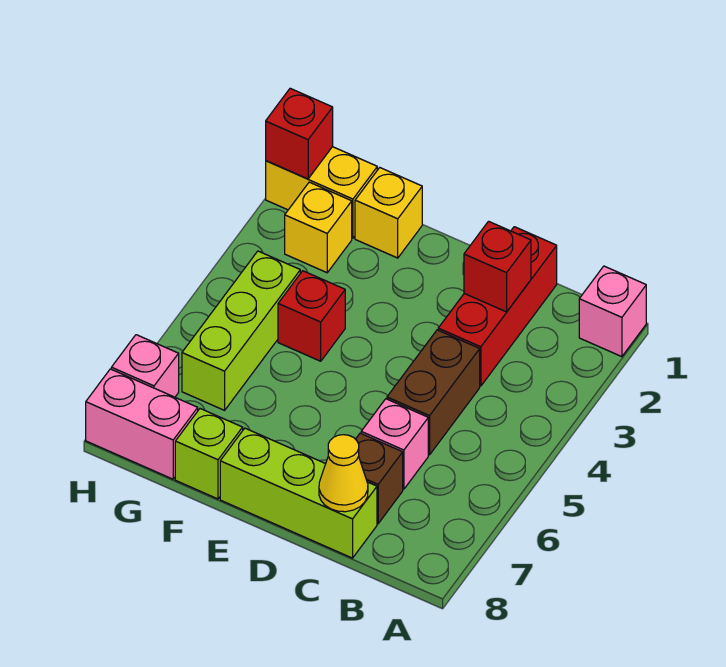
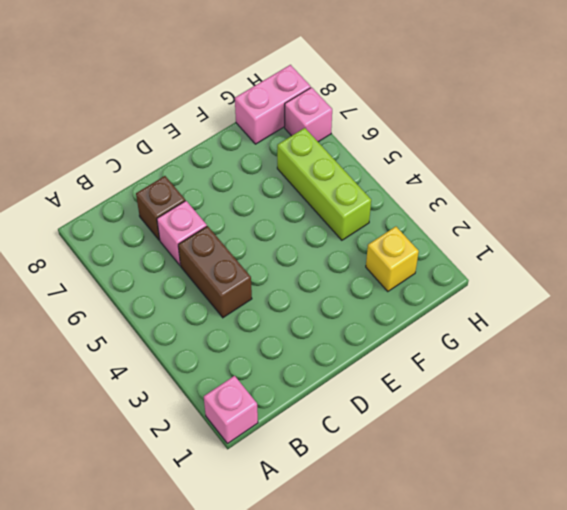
none -> red 1x3 brick [438,227,557,386]
none -> lime 1x3 brick [220,428,377,558]
none -> yellow 1x1 brick [355,168,422,258]

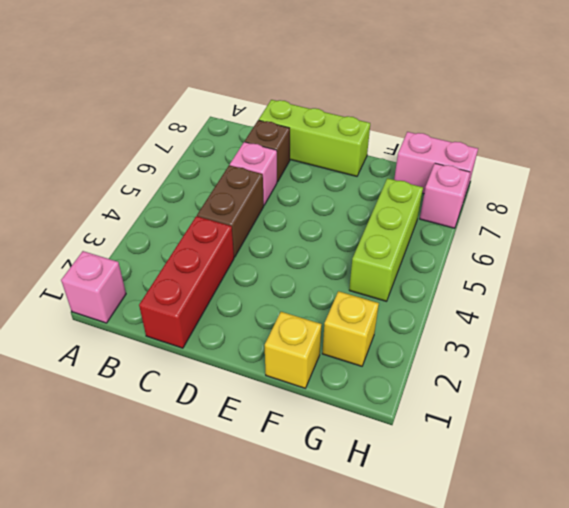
none -> red 1x1 brick [278,271,345,361]
none -> lime 1x1 brick [175,409,243,499]
none -> yellow 1x2 brick [266,147,377,238]

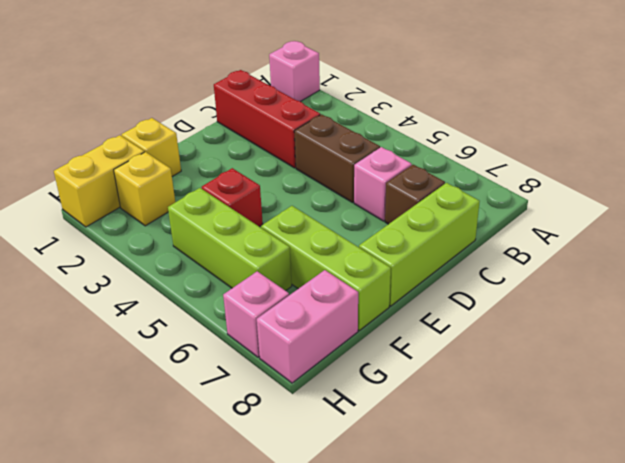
lime 1x3 brick [261,206,391,330] -> lime 1x1 brick [175,409,243,499]
none -> red 1x1 brick [464,221,531,312]
none -> yellow 1x1 cone [319,435,368,512]
none -> red 1x1 brick [266,88,333,179]

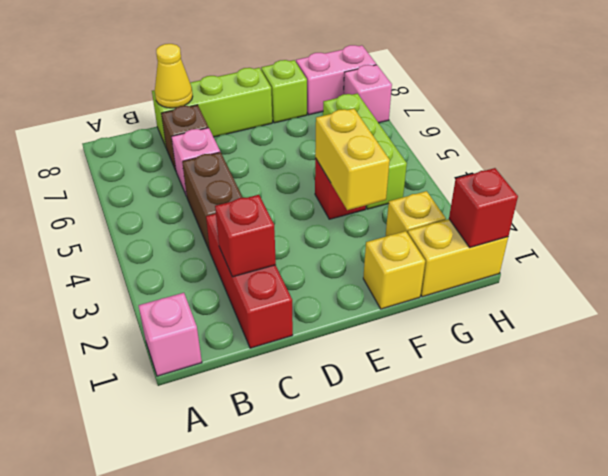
yellow 1x2 brick [315,109,390,210] -> none

